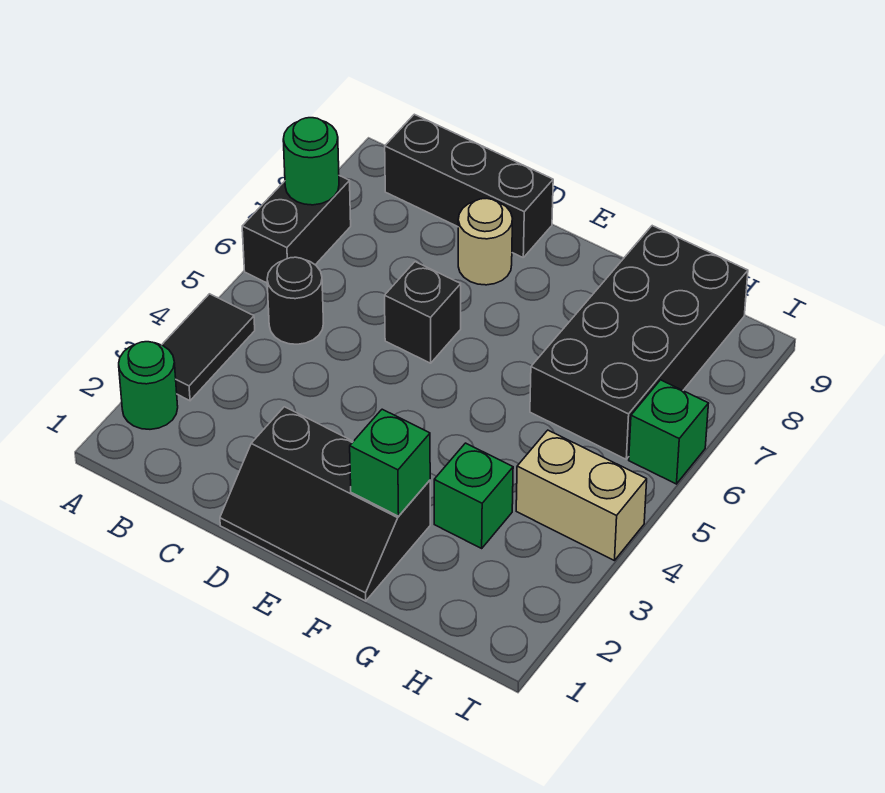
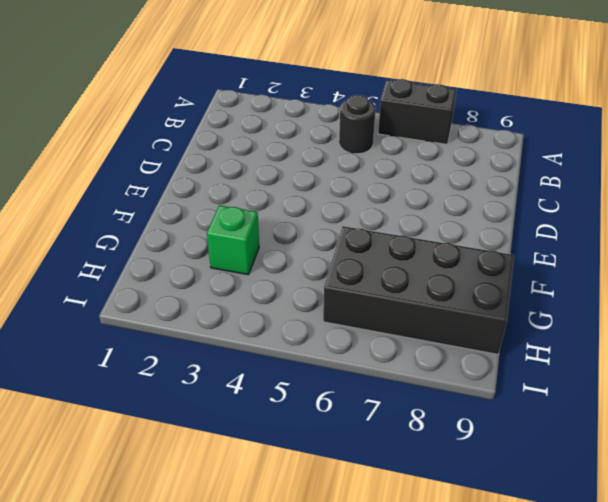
none -> green 1x1 round brick [119,342,178,429]
none -> black 1x2 tile [162,294,255,401]
none -> black 1x3 brick [385,114,553,257]

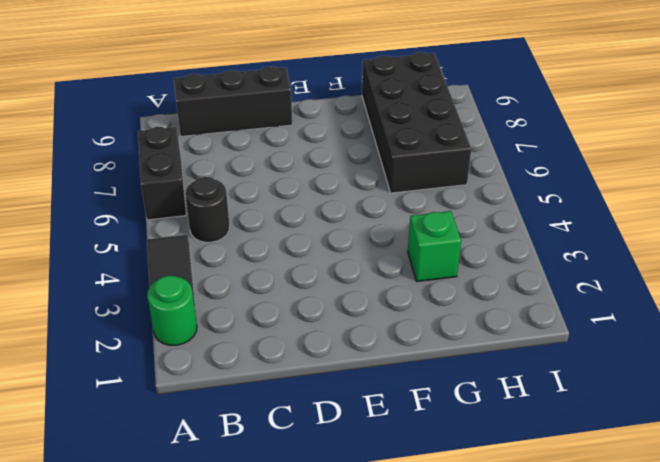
none -> black 2x3 slope [220,407,430,601]
none -> black 1x1 brick [385,262,461,363]
none -> tan 1x1 round brick [458,198,512,285]

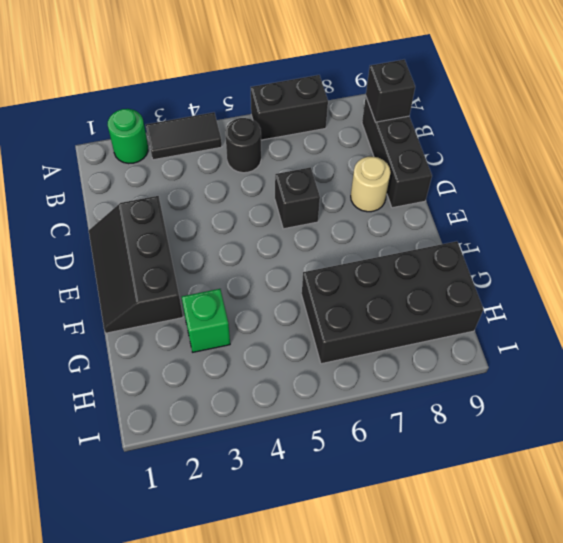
black 1x1 brick [366,60,415,122] -> none
none -> tan 1x2 brick [516,430,647,561]
none -> green 1x1 brick [629,380,709,484]
none -> green 1x1 round brick [283,118,339,205]

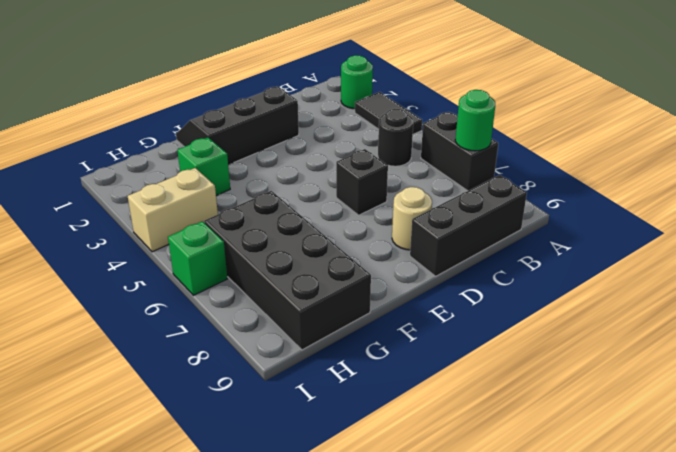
none -> green 1x1 brick [350,409,430,516]

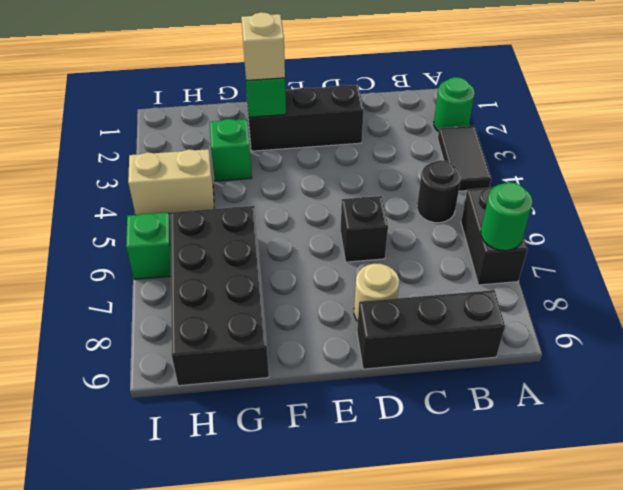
tan 1x1 brick [241,12,285,81] -> none

